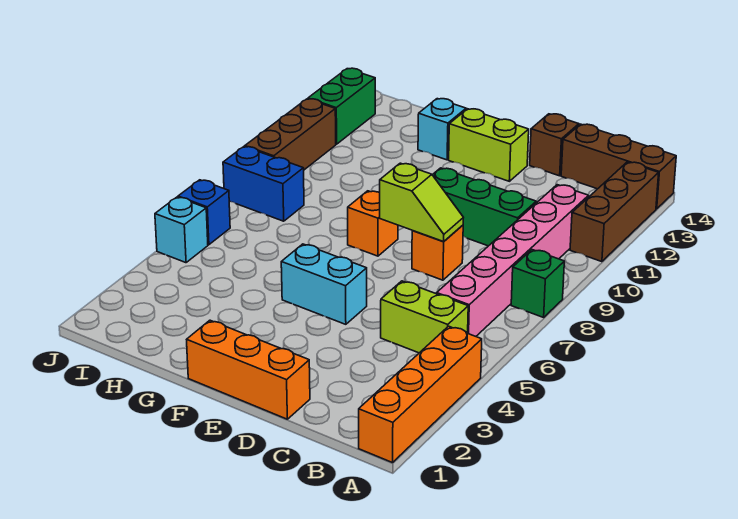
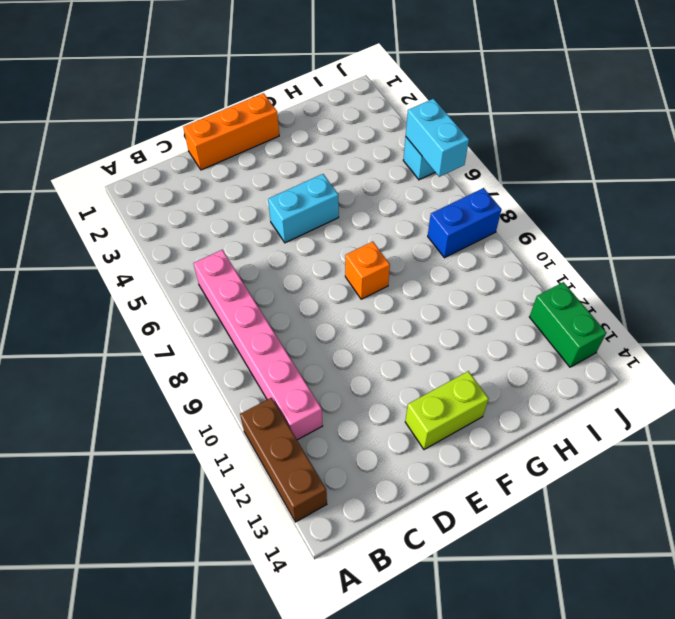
cyan 1x2 brick [406,99,469,177] -> none
none -> orange 1x4 brick [359,326,482,463]
none -> green 1x1 brick [511,250,564,317]
none -> brown 1x3 brick [561,124,676,209]

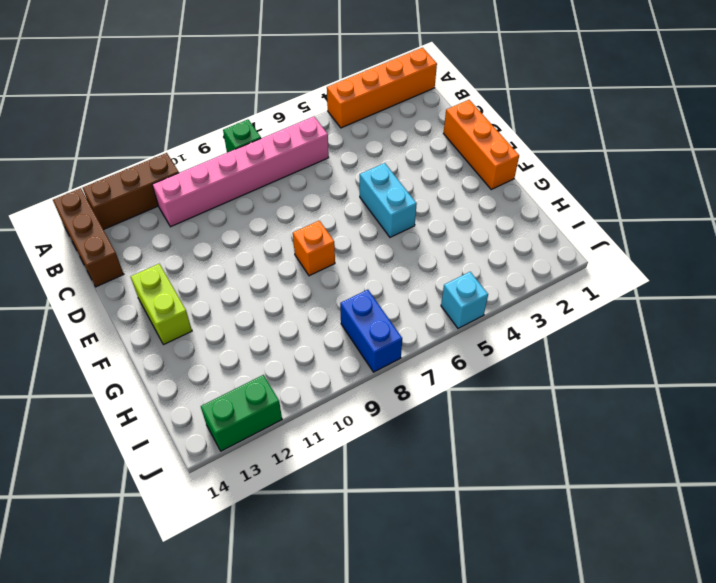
none -> lime 1x2 brick [381,281,468,353]
none -> green 1x3 brick [433,168,536,246]
none -> orange 1x1 brick [412,225,463,280]

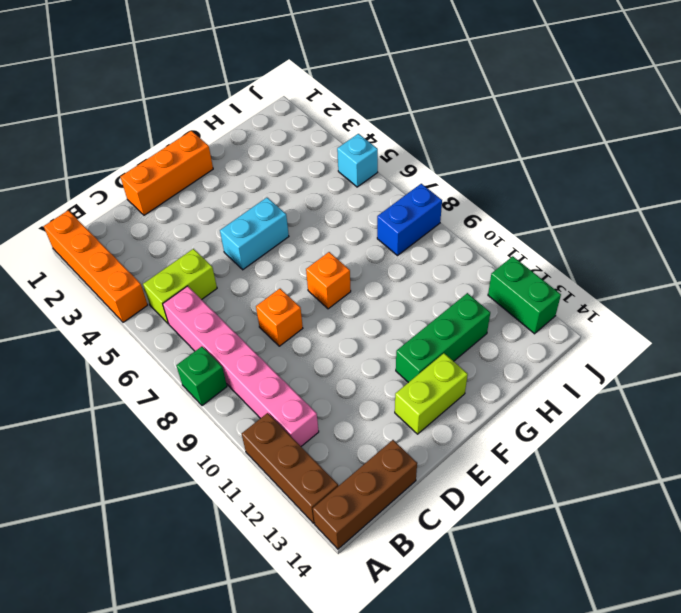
green 1x3 brick [396,293,490,383] -> green 1x3 brick moved to [433,168,536,246]
none -> brown 1x1 brick [530,114,579,176]
none -> cyan 1x1 brick [418,99,466,160]
none -> blue 1x1 brick [178,180,230,245]

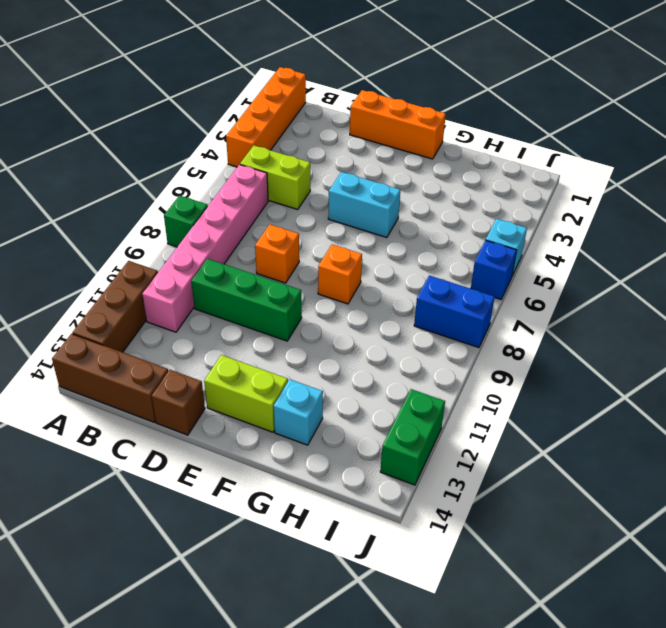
none -> brown 1x3 brick [245,99,336,170]
none -> lime 1x2 slope [380,163,463,242]

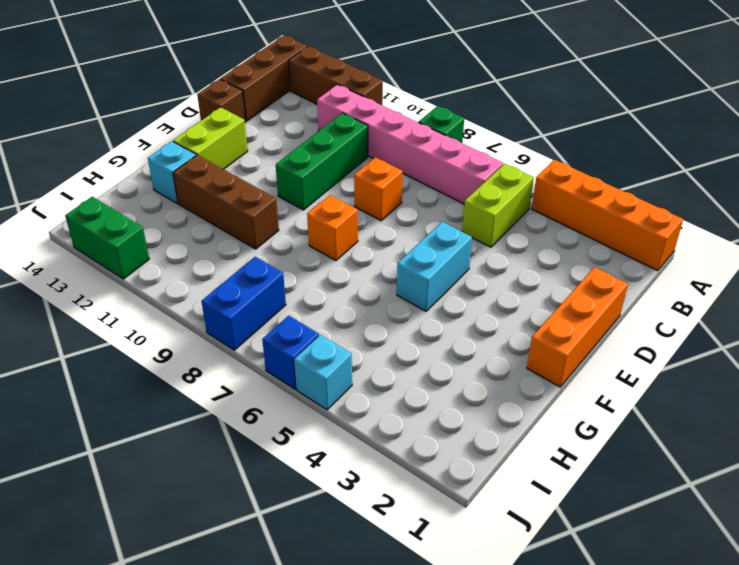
brown 1x3 brick [173,155,279,249] -> brown 1x3 brick moved to [245,99,336,170]
none -> lime 1x2 slope [380,163,463,242]

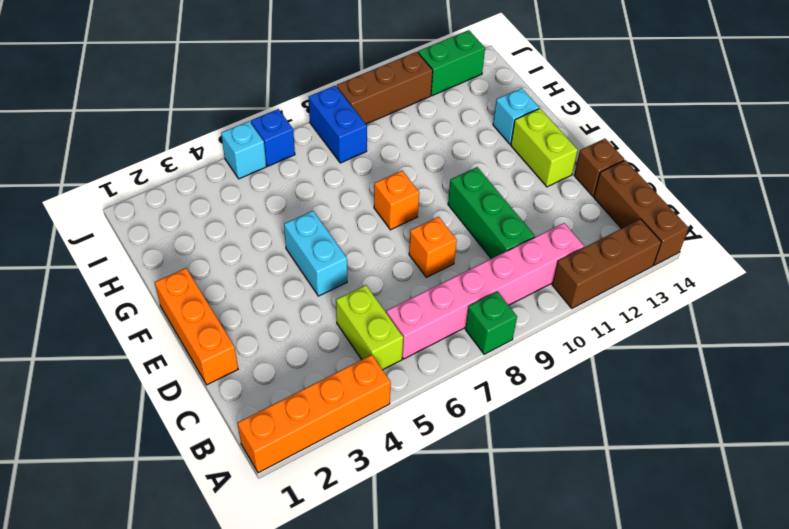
none -> lime 1x2 slope [380,163,463,242]

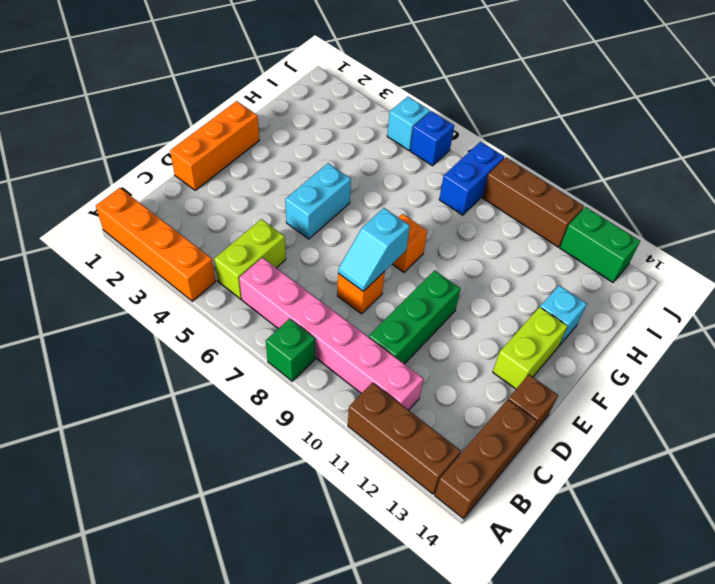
cyan 1x2 slope [338,208,410,291] -> lime 1x2 slope [380,163,463,242]

